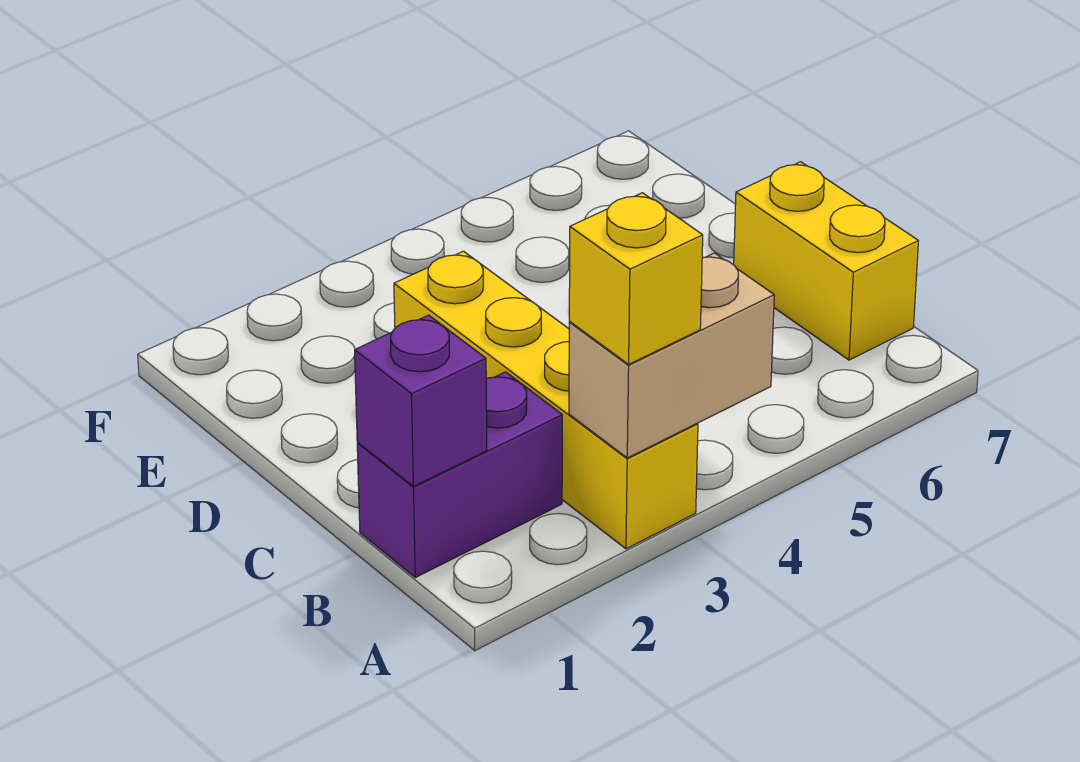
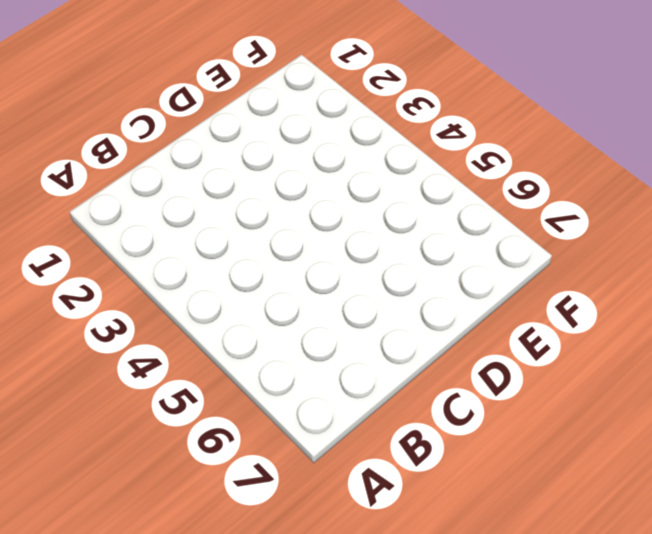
none -> yellow 1x4 brick [394,251,698,549]
none -> purple 1x2 brick [357,372,562,578]

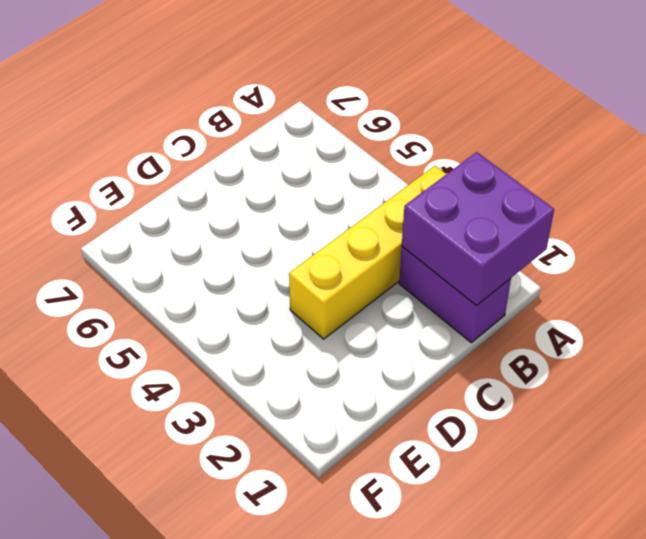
purple 2x2 brick [402,152,554,305] -> purple 1x1 brick [355,315,487,487]
none -> yellow 1x2 brick [734,162,918,360]
none -> tan 1x2 brick [569,253,774,458]

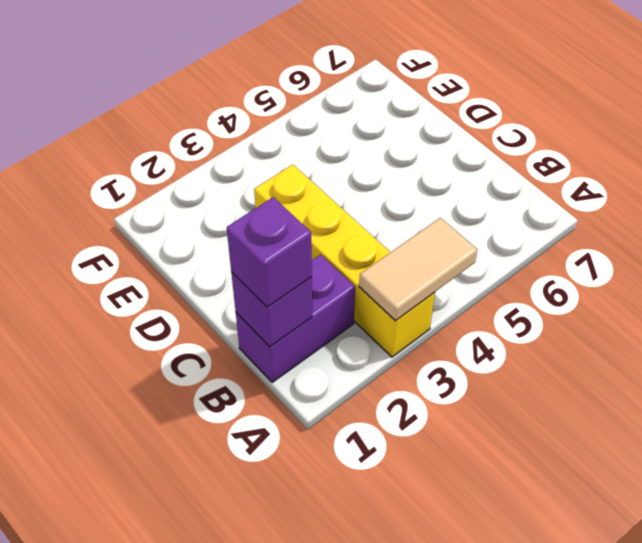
tan 1x2 tile [359,218,477,321] -> tan 1x2 brick [569,253,774,458]
purple 1x1 brick [227,197,312,307] -> none
none -> yellow 1x2 brick [734,162,918,360]
none -> yellow 1x1 brick [569,193,703,364]

